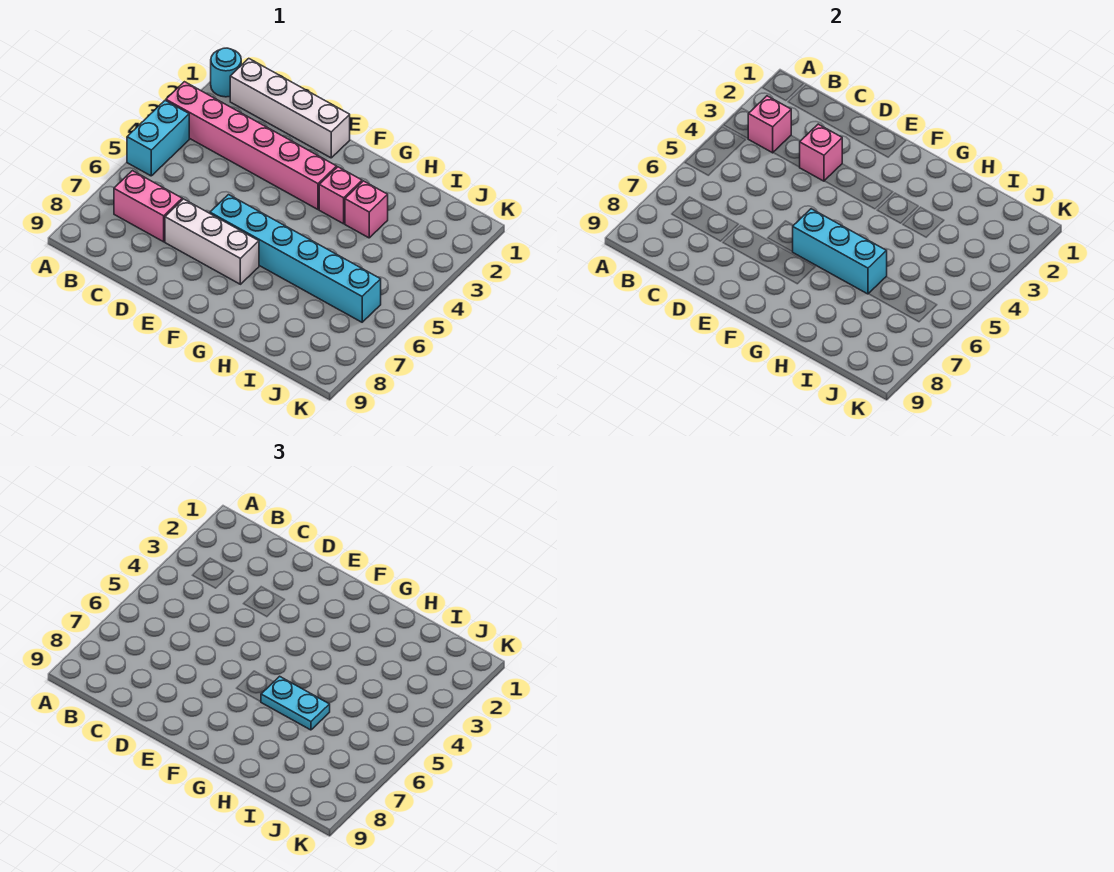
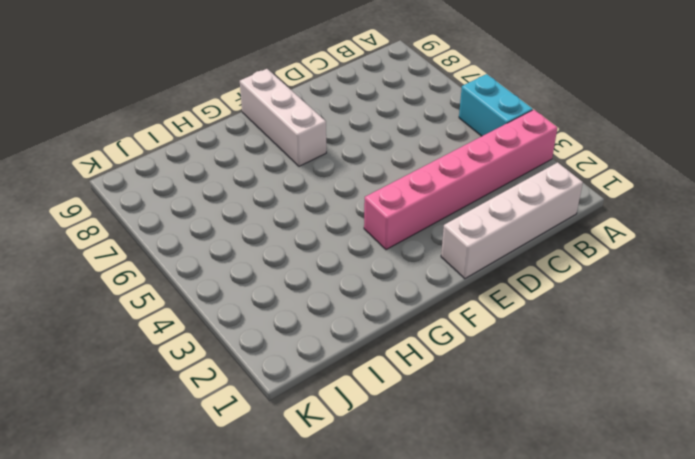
white 1x3 brick [240,69,326,166] -> white 1x3 brick turned to [165,199,259,284]
none -> cyan 1x1 round brick [211,48,241,97]
none -> pink 1x2 brick [114,171,182,242]
none -> cyan 1x6 brick [210,195,381,322]

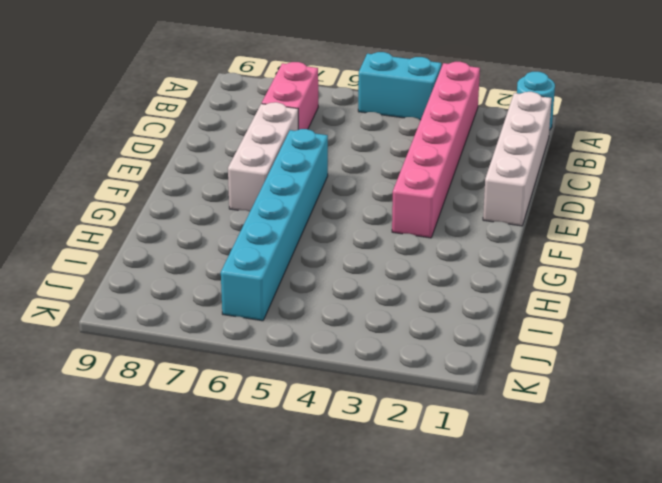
none -> pink 1x1 brick [319,167,362,224]
none -> pink 1x1 brick [345,181,388,238]
none -> pink 1x1 brick [748,96,791,153]

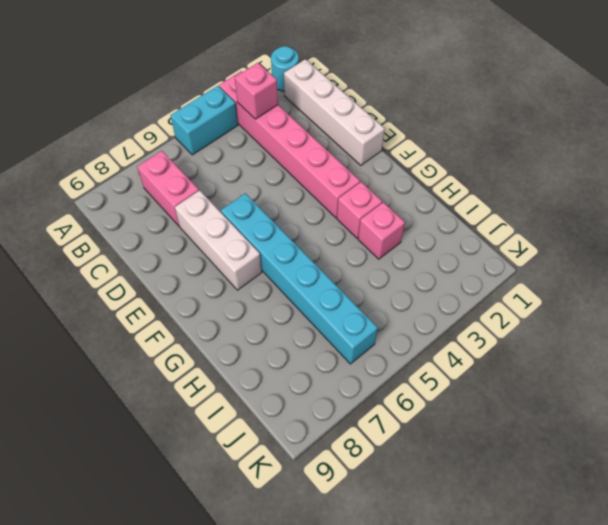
none -> pink 1x1 brick [800,124,842,181]
none -> cyan 1x3 brick [793,209,887,294]
none -> cyan 1x2 plate [261,676,330,730]

